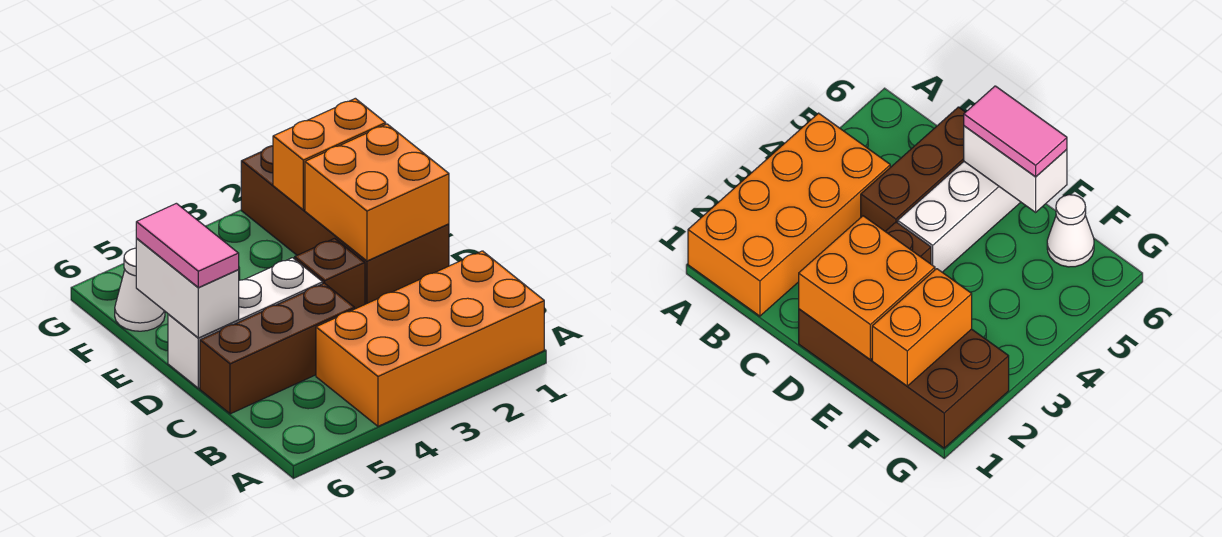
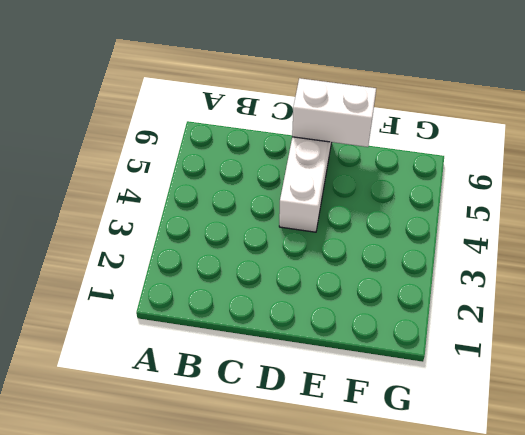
none -> orange 2x4 brick [316,251,544,426]
none -> brown 1x3 brick [200,283,355,414]

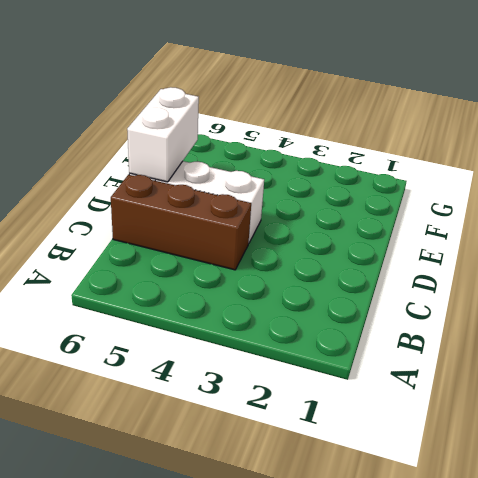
none -> orange 2x4 brick [316,251,544,426]
none -> brown 2x4 brick [241,146,449,304]

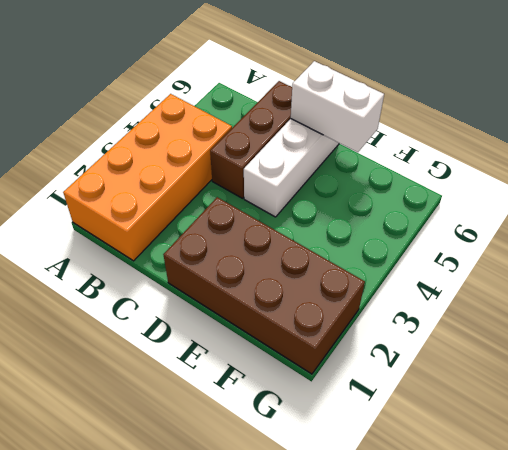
none -> brown 1x1 brick [295,238,365,309]
none -> white 1x1 cone [115,248,165,331]

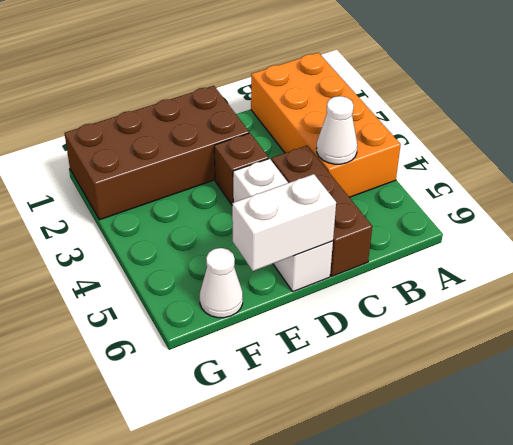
white 1x1 cone [316,96,357,164] -> none
none -> orange 2x2 brick [305,124,449,261]
none -> orange 1x2 brick [273,98,386,210]

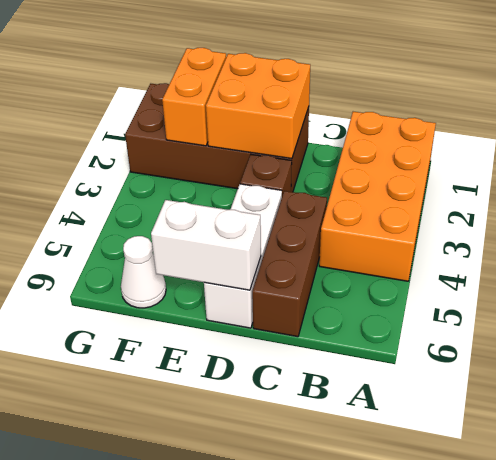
none -> pink 1x2 tile [136,203,239,288]

